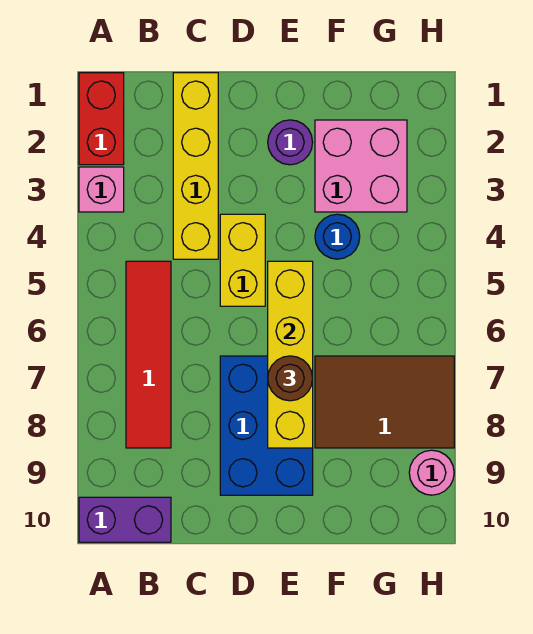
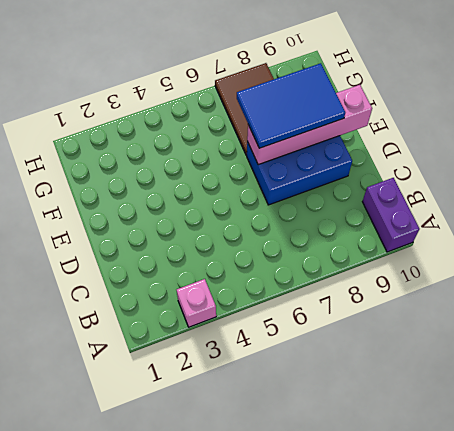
pink 1x4 brick [247,85,372,165] -> yellow 1x4 brick [268,261,313,448]
blue 2x3 tile [237,63,345,148] -> brown 1x1 round brick [268,356,313,401]
none -> red 1x2 brick [79,73,124,165]
none -> red 1x4 tile [126,261,171,448]
none -> yellow 1x4 brick [173,73,218,259]

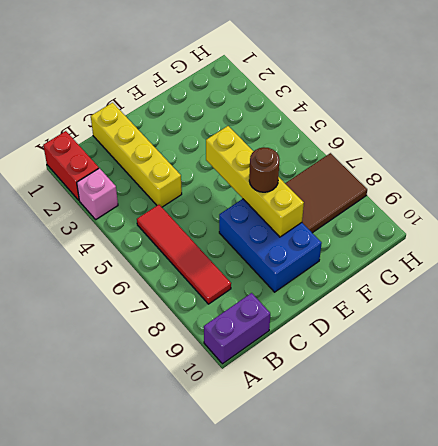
none -> yellow 1x2 brick [220,214,265,306]
none -> purple 1x1 round brick [268,120,313,165]
none -> pink 2x2 brick [315,120,407,212]

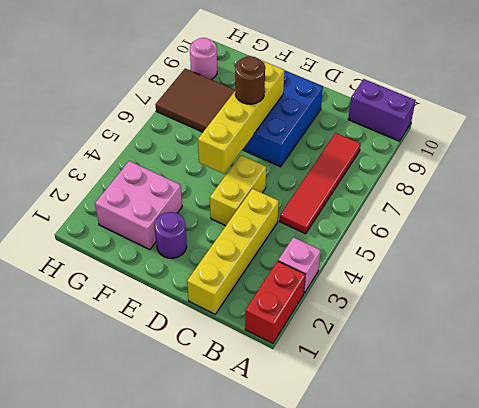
none -> blue 1x1 round brick [315,214,360,259]

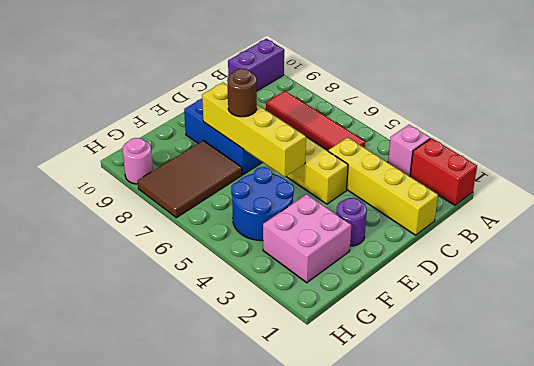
blue 2x2 round brick [231,167,294,241] -> blue 1x1 round brick [315,214,360,259]

